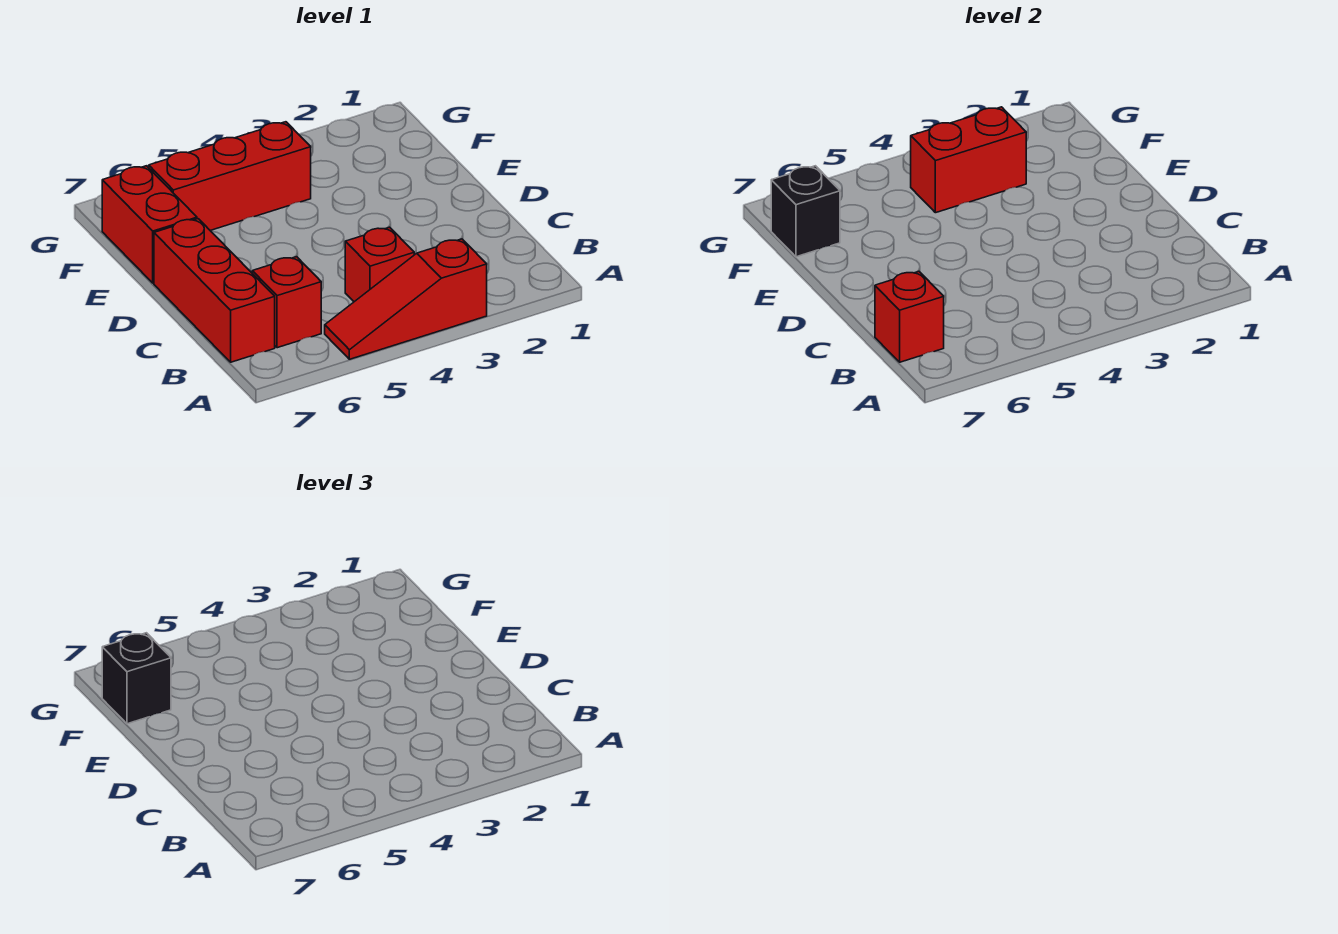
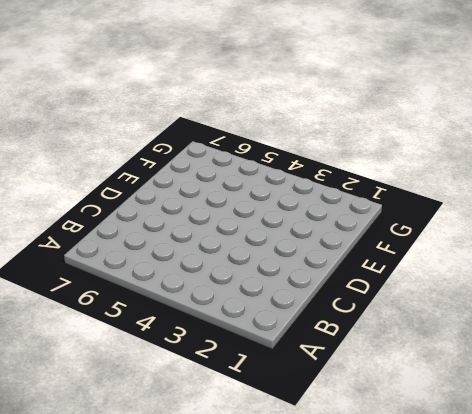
none -> red 1x3 slope [325,239,487,359]
none -> red 1x1 brick [345,227,414,302]

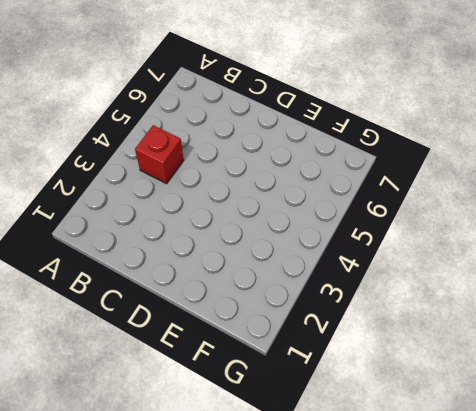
none -> red 1x3 slope [325,239,487,359]
none -> red 1x1 brick [252,257,321,348]

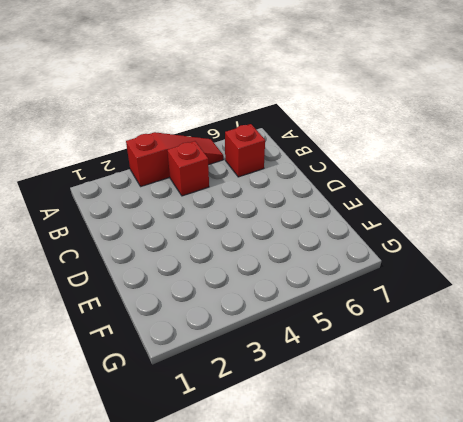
none -> red 1x3 brick [154,219,275,362]
none -> red 1x2 brick [102,166,197,283]

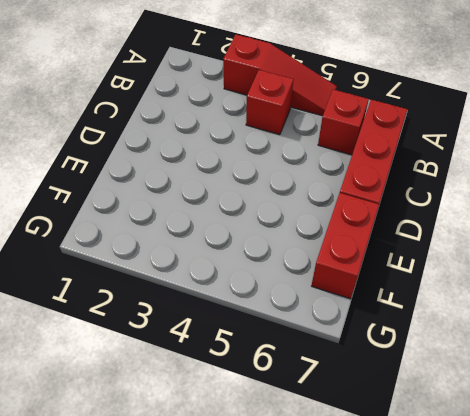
none -> red 1x3 brick [149,122,311,230]
none -> red 1x1 brick [875,271,944,362]

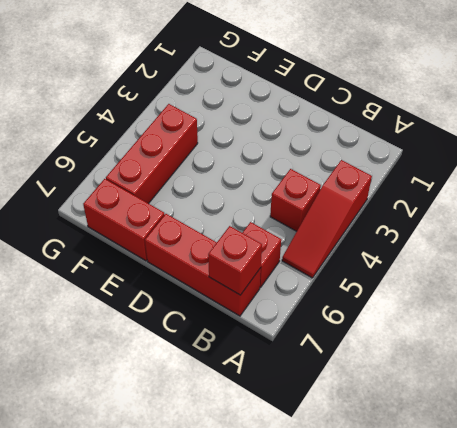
none -> red 1x2 brick [911,107,1026,213]
none -> black 1x1 brick [771,166,840,257]

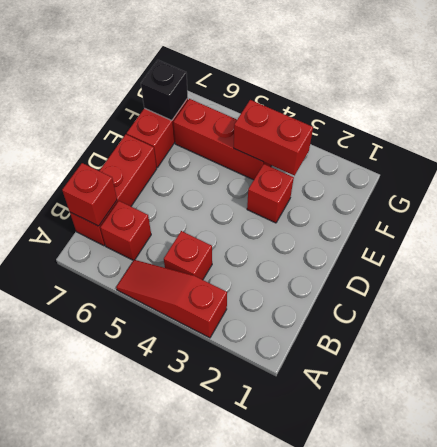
red 1x1 brick [247,164,294,223] -> none
none -> black 1x1 brick [102,633,171,724]

